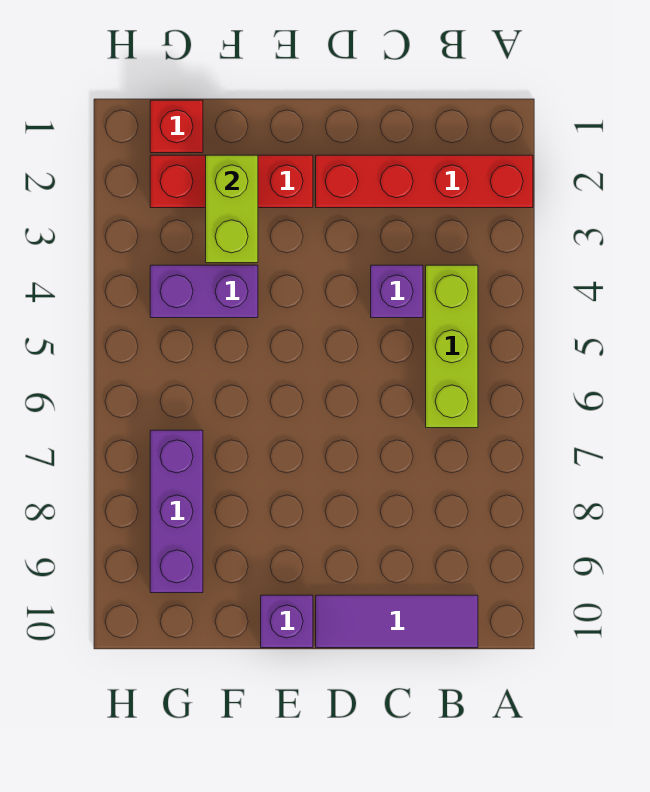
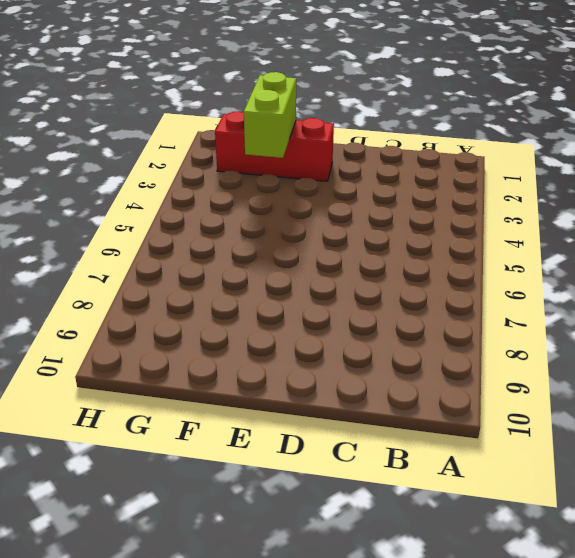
none -> red 1x4 brick [316,155,533,208]
none -> lime 1x3 brick [426,265,478,428]

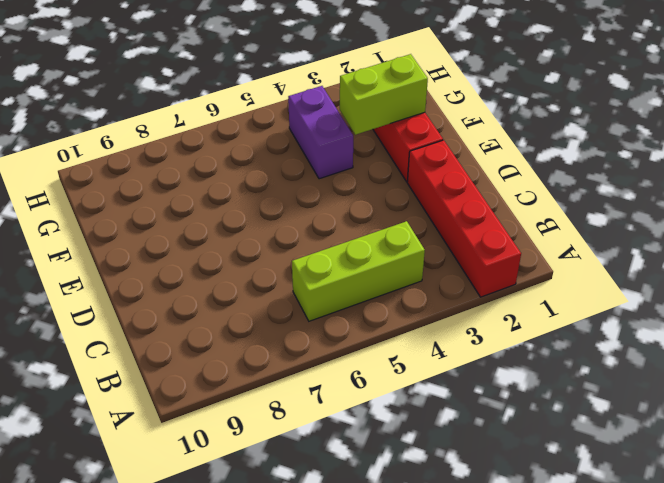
none -> purple 1x3 tile [316,595,478,648]
none -> purple 1x1 brick [371,265,423,318]

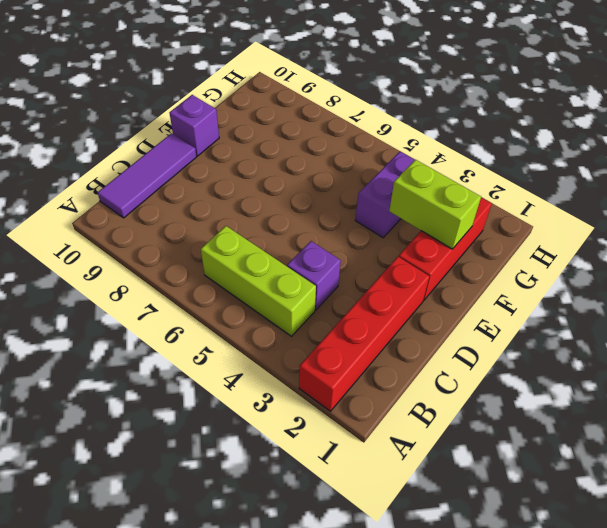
none -> red 1x1 brick [150,100,203,153]
none -> purple 1x3 brick [150,430,203,593]

